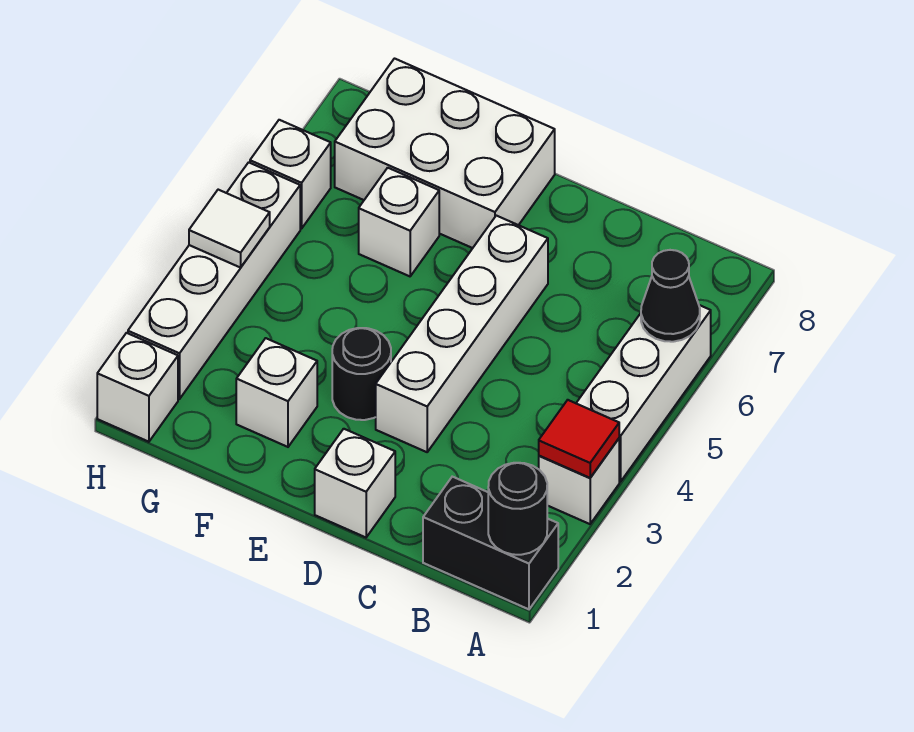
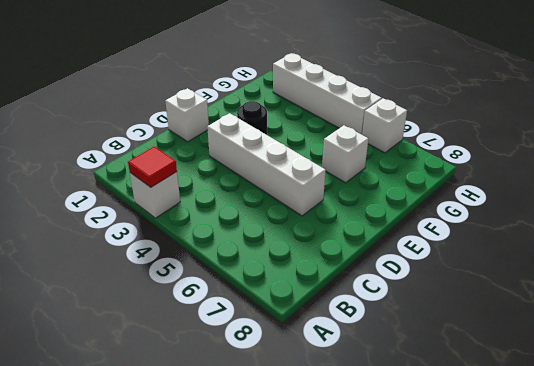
none -> black 1x2 brick [423,477,558,609]
none -> white 1x3 brick [576,305,711,482]
none -> white 2x3 brick [335,59,555,248]

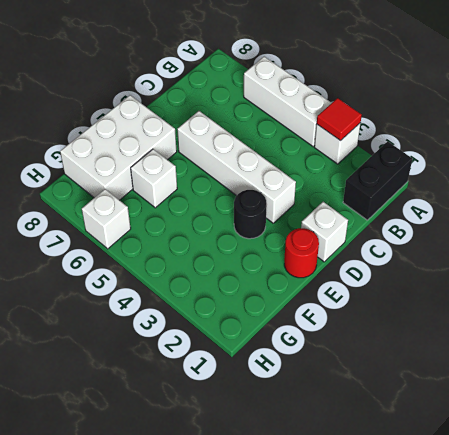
red 1x1 round brick [284,228,319,278] -> none
none -> white 1x1 brick [236,338,317,447]
none -> white 1x1 brick [97,333,178,442]
none -> white 1x4 brick [128,162,300,399]

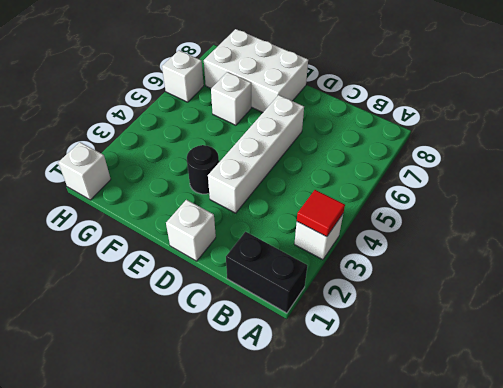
none -> white 1x3 brick [576,305,711,482]
none -> white 1x1 brick [236,338,317,447]
none -> white 1x4 brick [128,162,300,399]

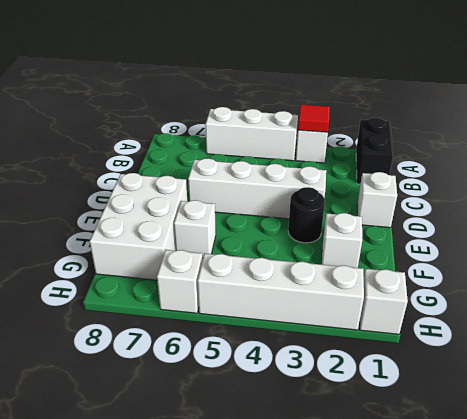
none -> black 1x1 round brick [488,463,547,555]
none -> black 1x1 cone [641,250,700,342]
none -> white 1x1 tile [189,190,270,268]

